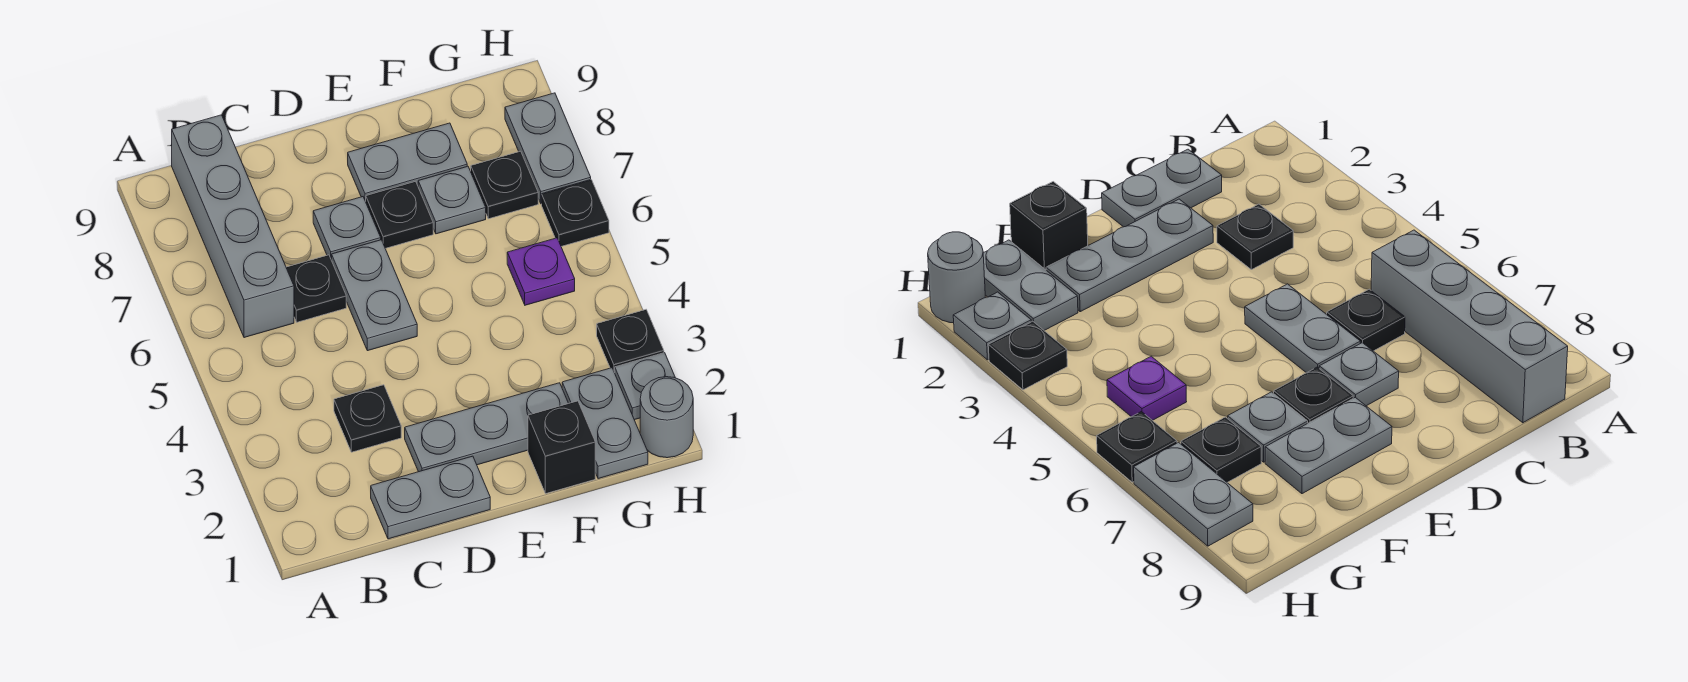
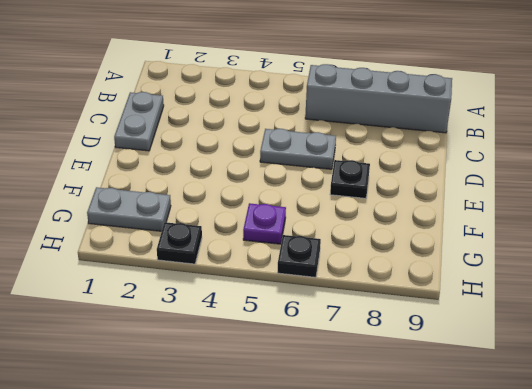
none -> black 1x1 plate [334,385,401,452]
none -> black 1x1 plate [286,255,346,322]
none -> grey 1x3 plate [405,383,568,472]

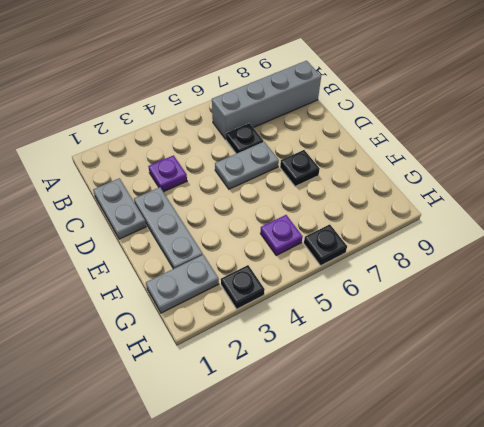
purple 1x1 plate [148,155,187,192] -> black 1x1 plate [334,385,401,452]
none -> grey 1x1 plate [313,197,381,260]
none -> grey 1x2 plate [348,123,467,201]
none -> black 1x1 brick [528,401,595,493]

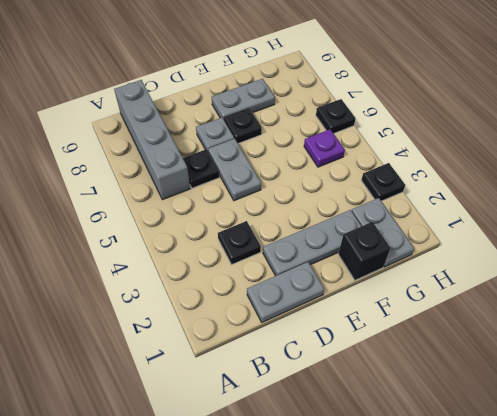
none -> grey 1x1 plate [418,166,486,234]
none -> black 1x1 plate [471,151,538,219]
none -> grey 1x1 round brick [640,377,693,458]

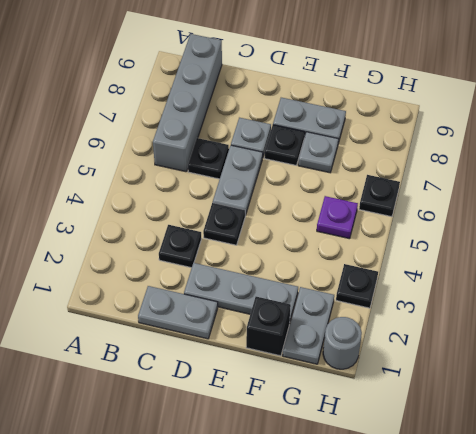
black 1x1 plate [203,203,245,245] -> black 1x1 plate moved to [471,151,538,219]
none -> grey 1x1 plate [615,353,675,420]
none -> grey 1x2 plate [505,93,591,204]

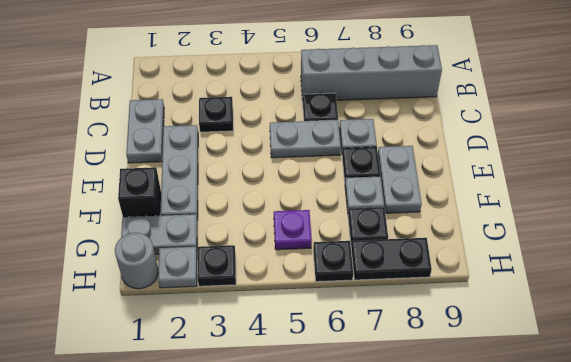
black 1x2 plate [351,238,432,280] -> grey 1x2 plate [505,93,591,204]

